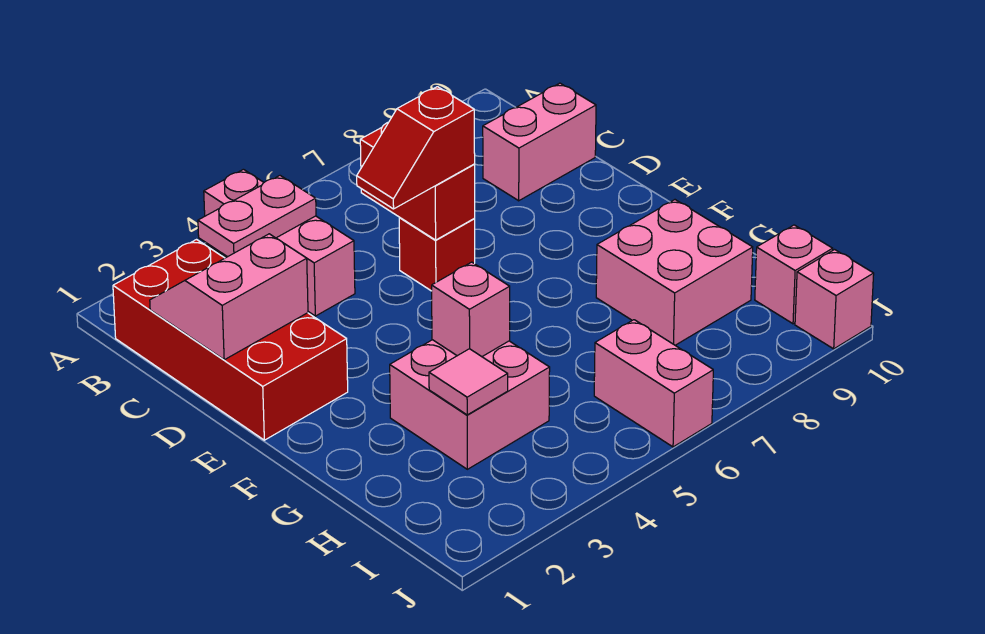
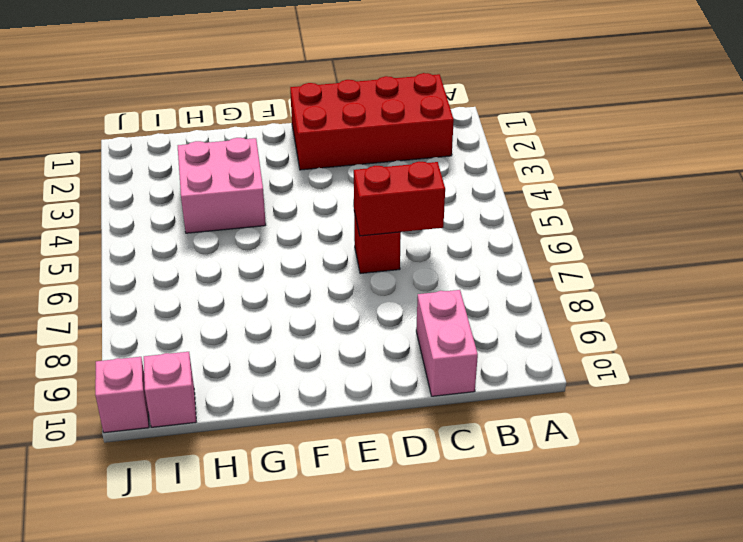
none -> pink 1x3 brick [204,169,355,316]
none -> pink 2x2 brick [596,200,753,345]
none -> pink 1x2 brick [594,320,713,447]

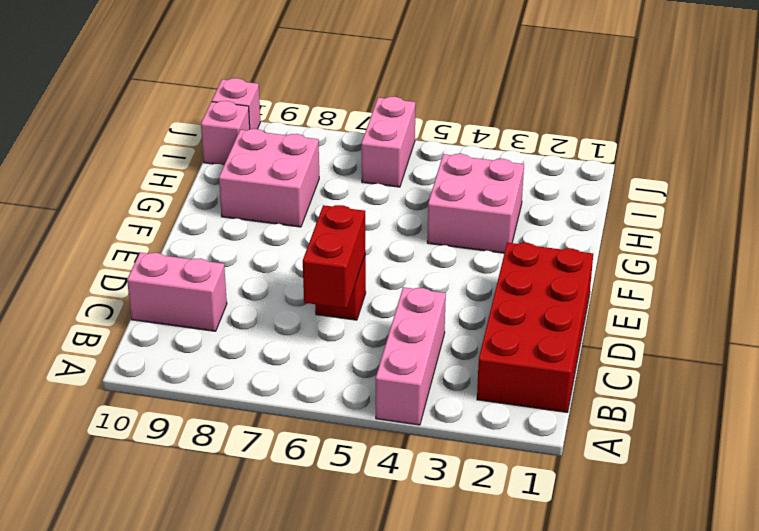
none -> pink 1x2 plate [198,176,316,257]
none -> pink 2x2 slope [150,234,308,360]
none -> pink 1x1 brick [432,262,510,357]

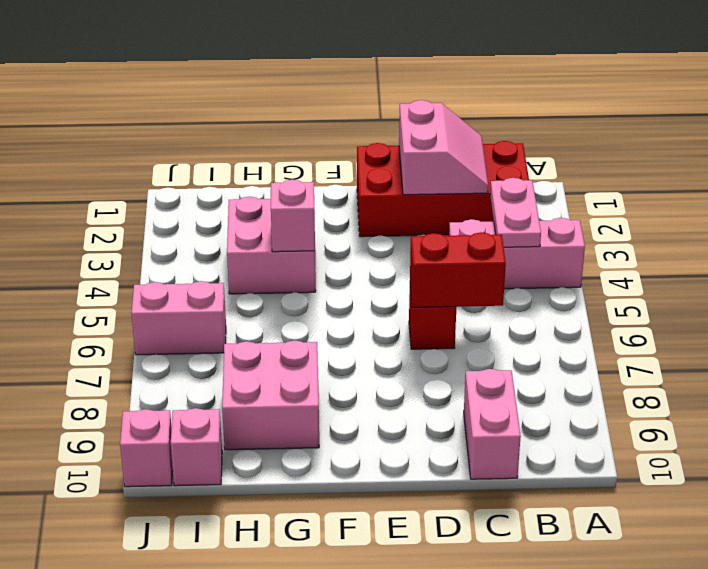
none -> pink 1x1 tile [429,349,508,415]
none -> red 1x2 slope [357,87,475,209]

